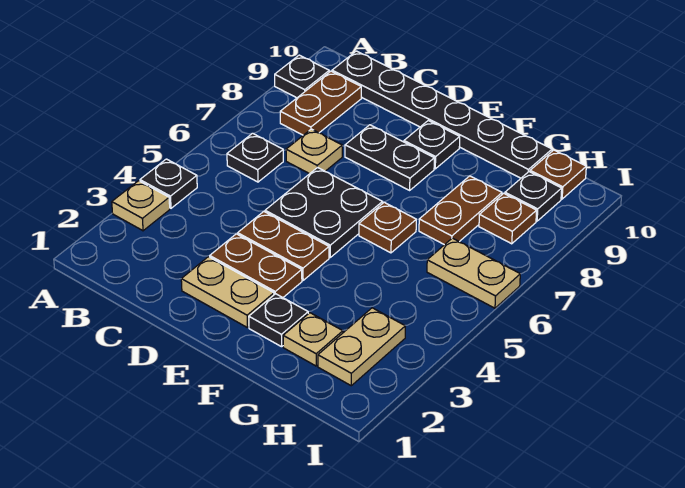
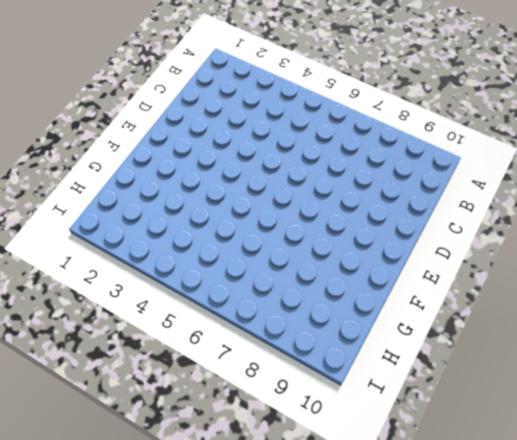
none -> tan 1x1 plate [112,181,170,231]
none -> black 1x1 plate [140,159,197,208]
none -> black 1x1 plate [275,55,329,98]

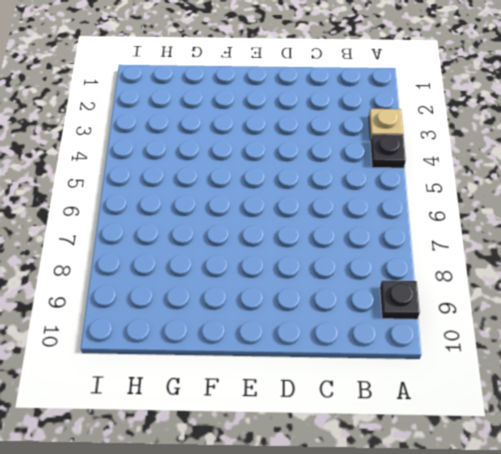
none -> black 1x1 plate [227,133,283,182]
none -> brown 1x2 plate [280,71,361,135]
none -> black 1x6 plate [332,51,552,178]

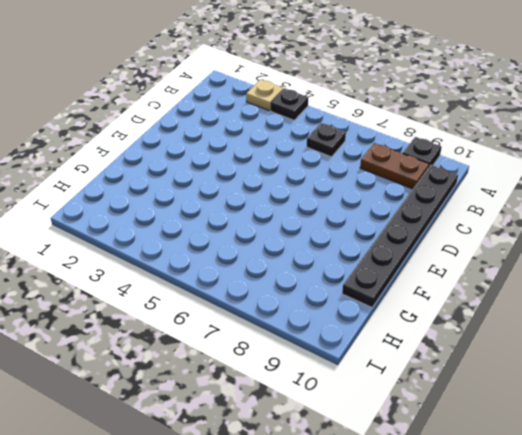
none -> tan 1x1 plate [286,129,342,174]
none -> tan 1x2 plate [181,257,274,327]
none -> brown 1x2 plate [210,234,302,297]

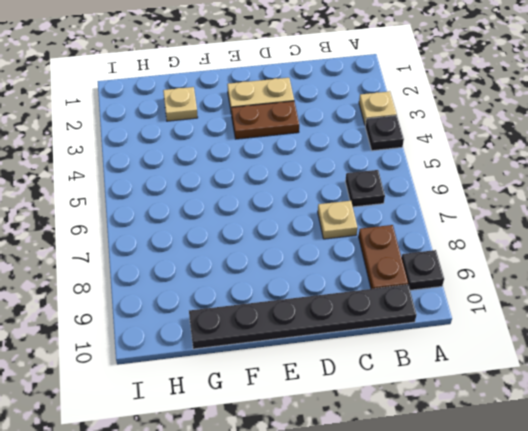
none -> brown 1x2 plate [238,212,329,280]
none -> black 2x2 plate [265,167,383,257]
none -> black 1x2 plate [345,125,434,190]

